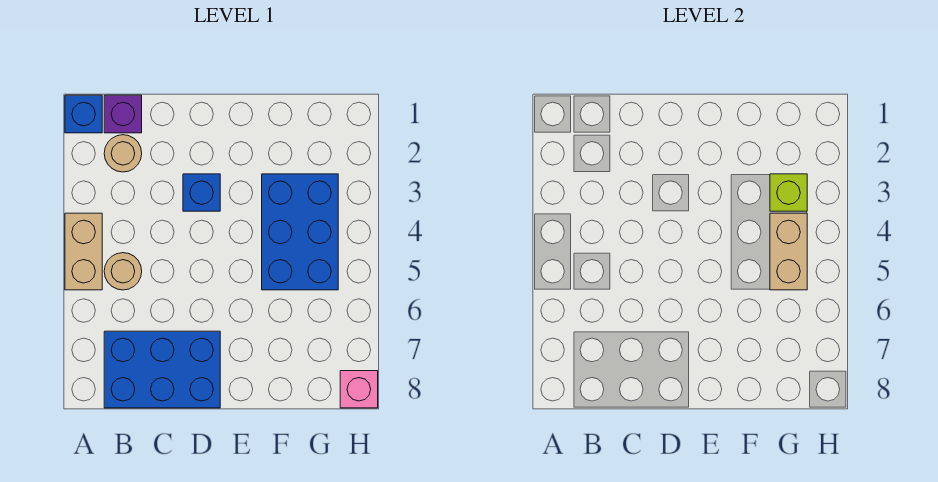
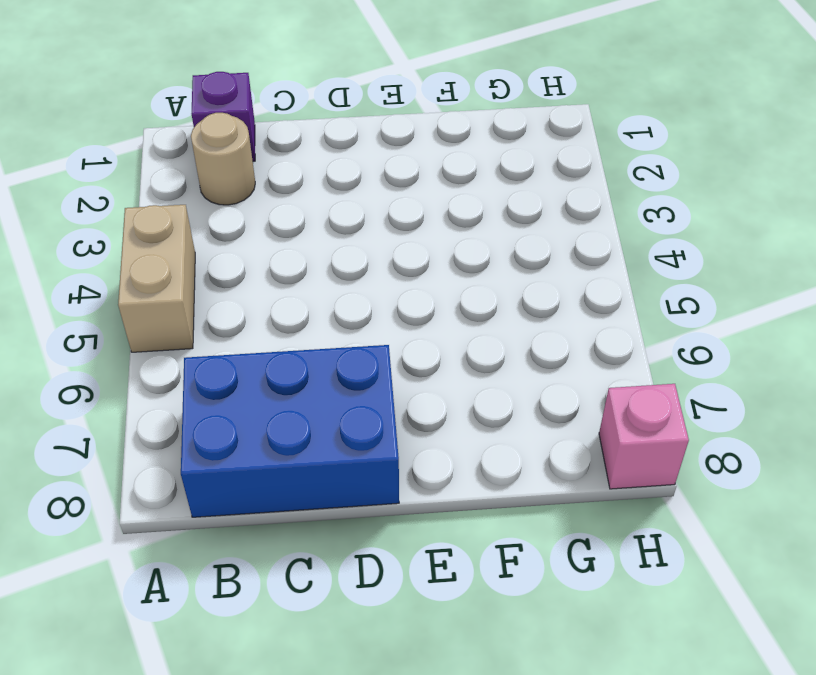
none -> blue 1x1 brick [65,95,102,133]
none -> tan 1x1 round brick [104,253,142,290]

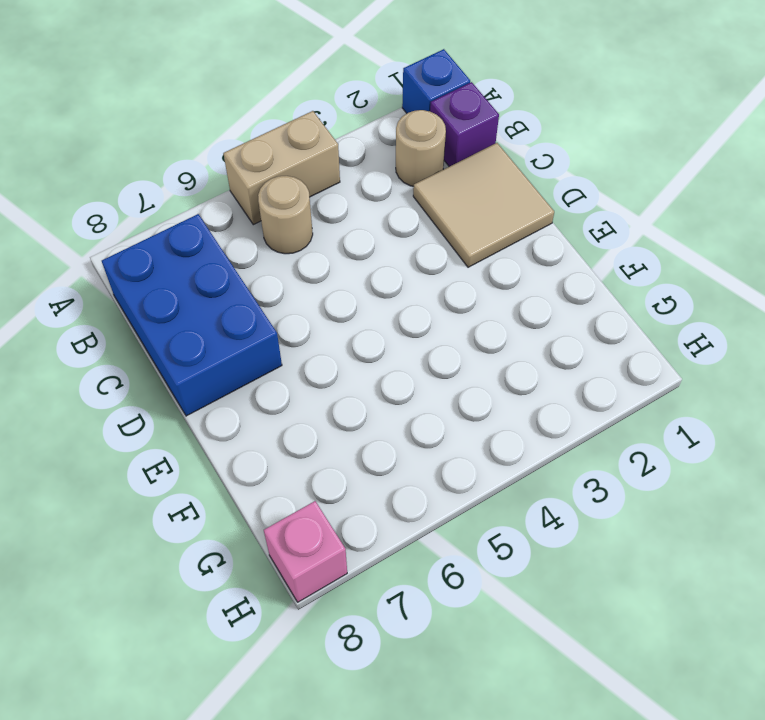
tan 2x2 tile [413,143,554,267] -> none
none -> blue 1x1 brick [183,174,220,211]
none -> blue 2x3 brick [262,174,338,290]

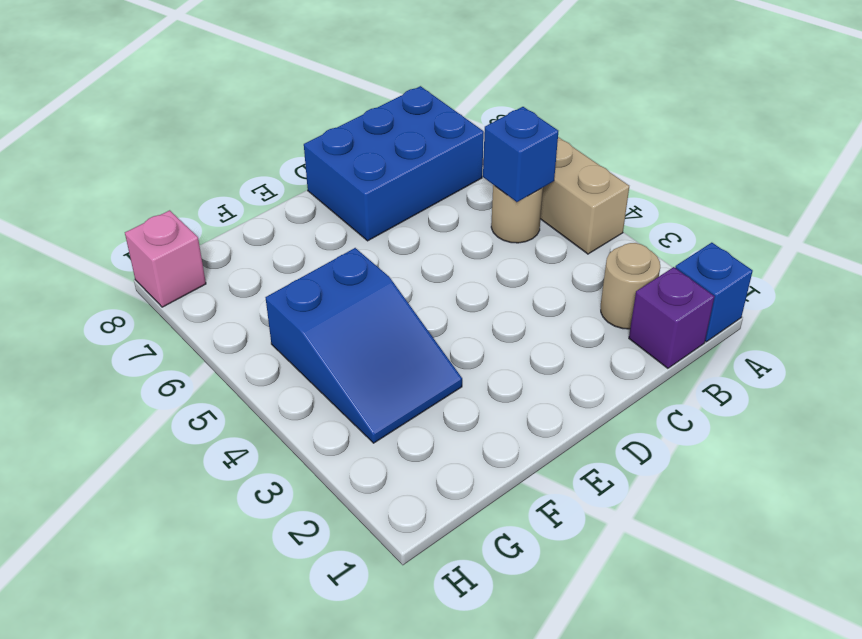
blue 1x1 brick [483,107,558,202] -> blue 1x1 brick moved to [183,174,220,211]
blue 2x3 slope [266,248,462,443] -> blue 2x3 brick [262,174,338,290]
none -> lime 1x1 brick [770,174,807,211]
none -> tan 1x2 brick [770,213,807,290]

